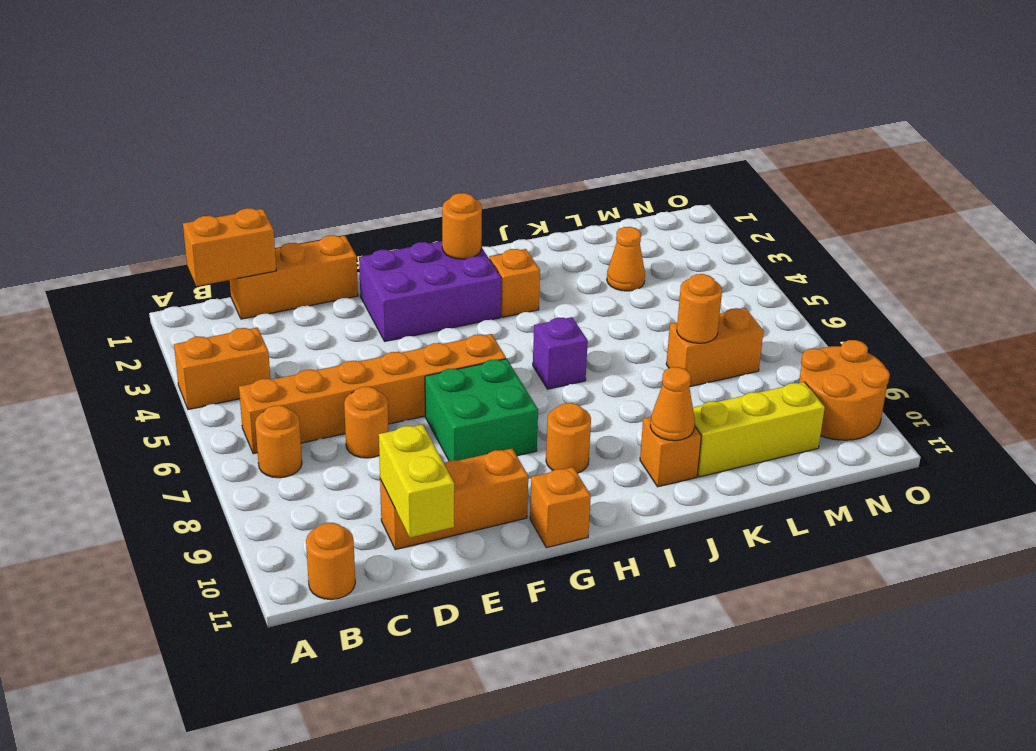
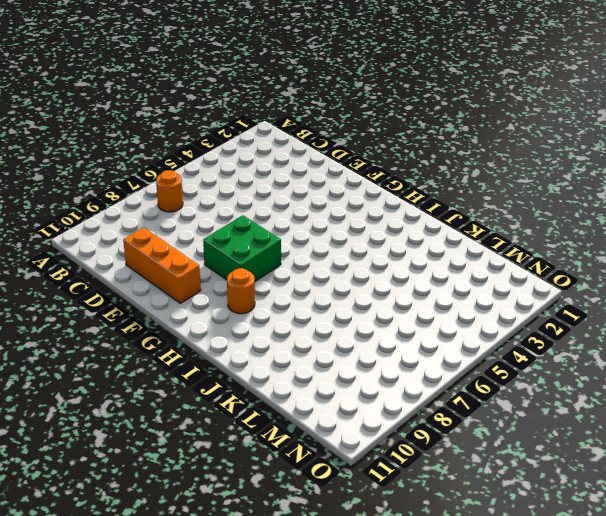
none -> orange 1x2 brick [174,328,270,410]
none -> orange 1x6 brick [239,334,506,454]
none -> orange 1x1 round brick [306,523,355,600]

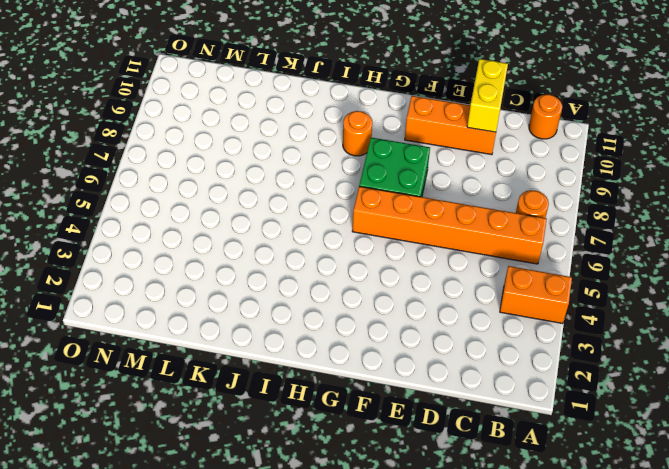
none -> orange 1x3 brick [230,235,358,319]
none -> orange 1x1 round brick [344,387,388,458]
none -> purple 2x3 brick [359,241,501,341]

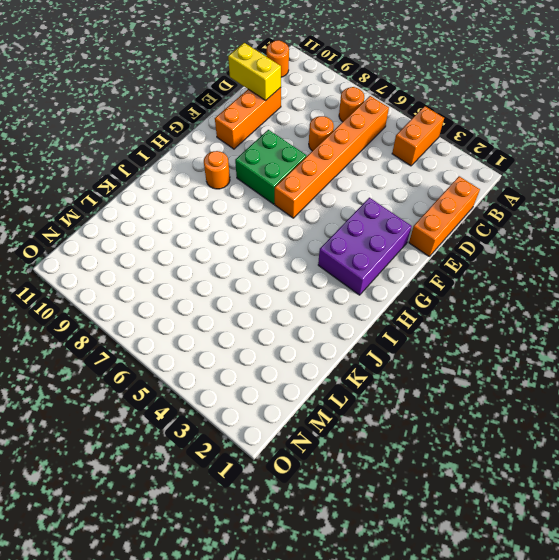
none -> orange 1x1 brick [530,467,591,548]
none -> orange 1x1 brick [489,249,540,317]
none -> purple 1x1 brick [533,317,588,389]

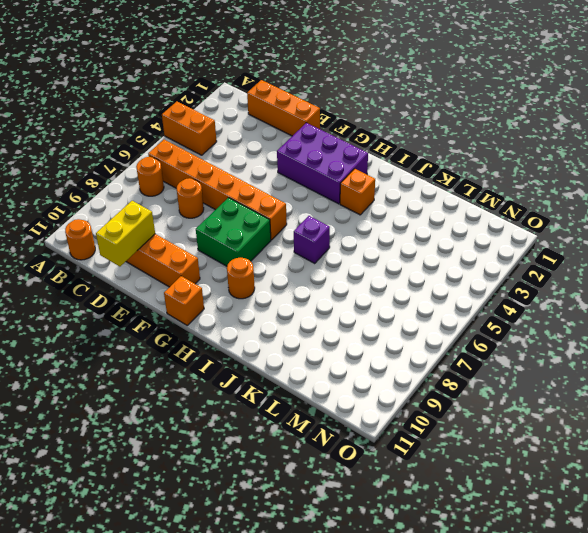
none -> orange 1x1 brick [640,417,701,487]
none -> yellow 1x3 brick [693,382,825,477]
none -> orange 1x1 cone [607,227,645,291]

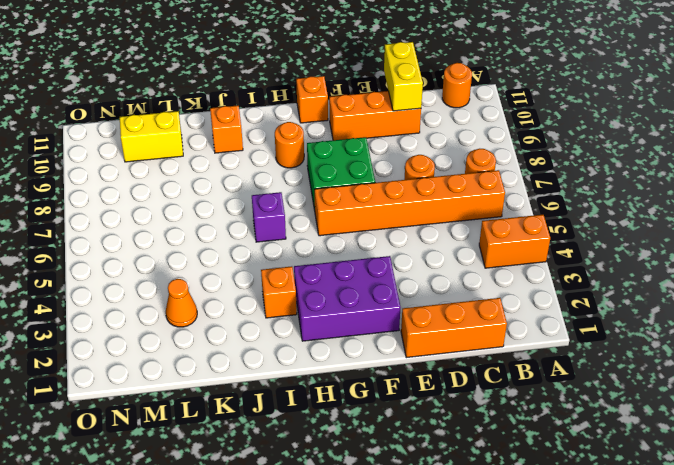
yellow 1x2 brick [120,111,183,162] -> yellow 1x3 brick [693,382,825,477]
none -> orange 1x2 brick [666,308,764,386]
none -> orange 2x2 round brick [799,340,890,440]
none -> orange 1x2 brick [183,208,276,286]

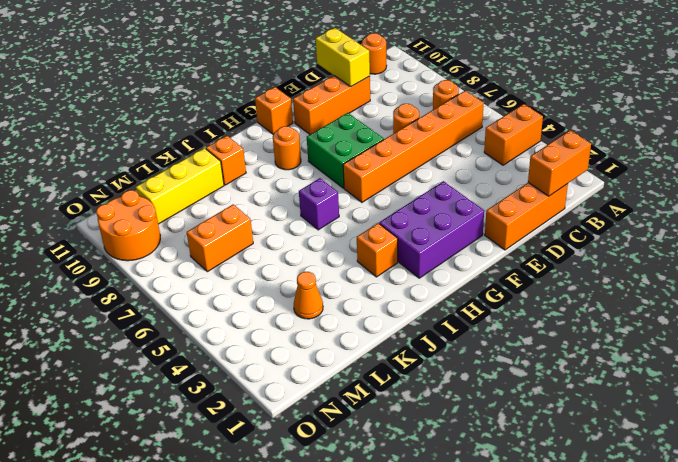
none -> orange 1x1 round brick [442,193,482,259]
none -> orange 1x1 cone [650,367,695,441]
none -> orange 1x1 round brick [677,274,722,343]

